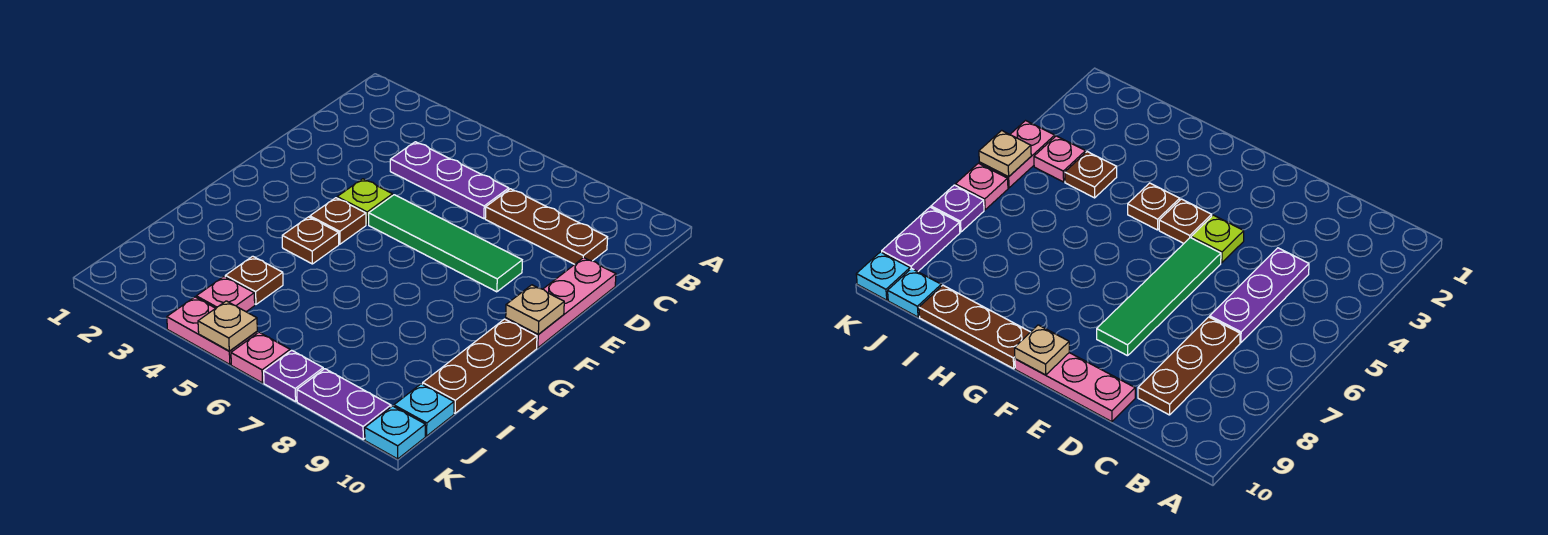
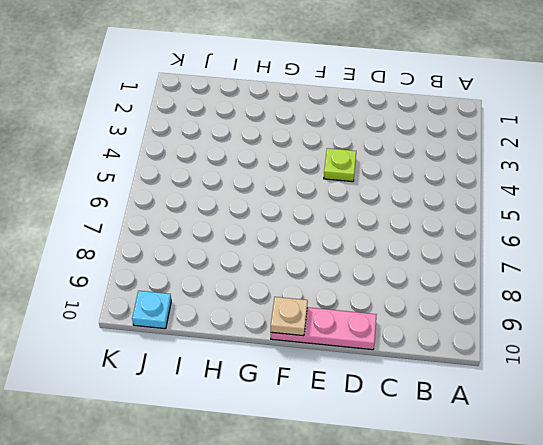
none -> purple 1x3 plate [390,142,509,219]
none -> brown 1x3 plate [485,189,608,264]
none -> green 1x4 tile [369,195,522,292]

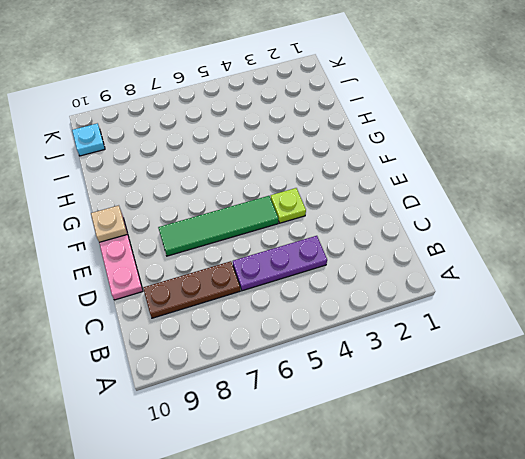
none -> brown 1x1 plate [310,198,366,244]
none -> brown 1x1 plate [282,217,339,264]
none -> brown 1x3 plate [423,319,537,413]

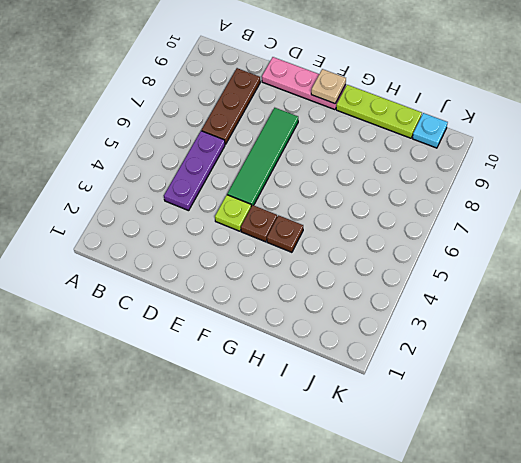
lime 1x3 plate [336,85,422,138] -> brown 1x3 plate [423,319,537,413]
none -> brown 1x1 plate [225,256,283,304]
none -> pink 1x1 plate [196,277,255,312]
none -> pink 1x2 plate [167,297,257,365]

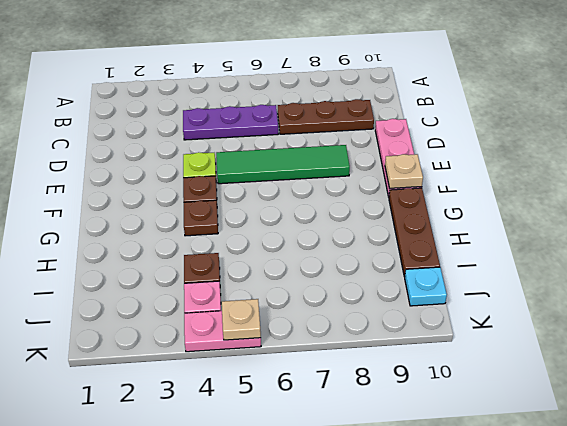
none -> pink 1x1 plate [231,332,290,383]
none -> purple 1x1 plate [264,350,323,401]
none -> purple 1x2 plate [297,369,391,439]

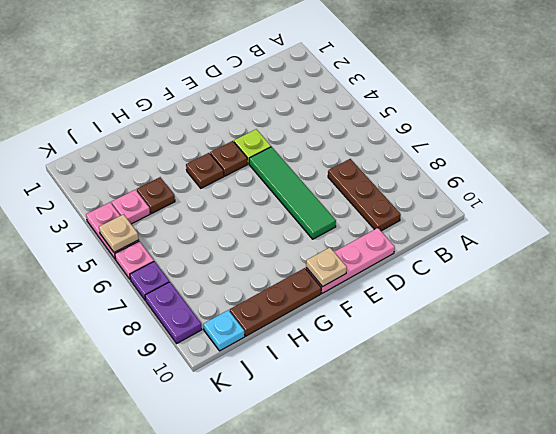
none -> purple 1x3 plate [390,142,509,219]
none -> cyan 1x1 plate [365,406,425,459]

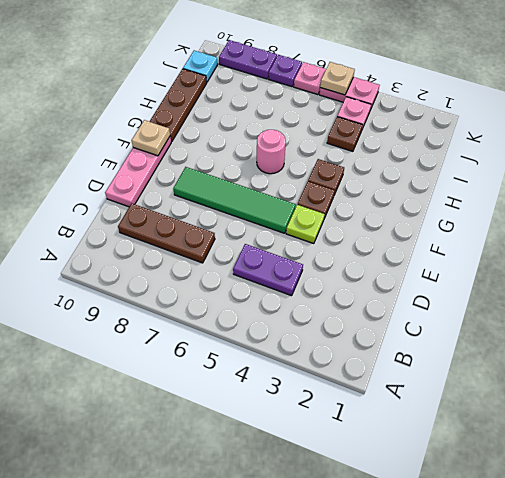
purple 1x2 plate [233,244,303,296] -> purple 1x3 plate [390,142,509,219]
pink 1x1 round brick [257,130,286,174] -> none
none -> cyan 1x1 plate [365,406,425,459]

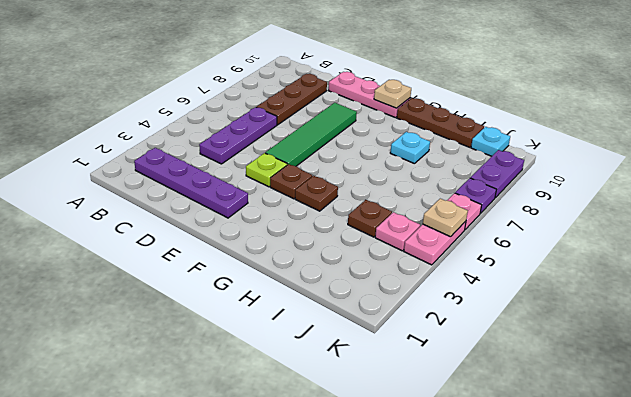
purple 1x4 plate [134,148,248,218] -> none
cyan 1x1 plate [390,132,430,164] -> cyan 1x1 plate moved to [365,406,425,459]

